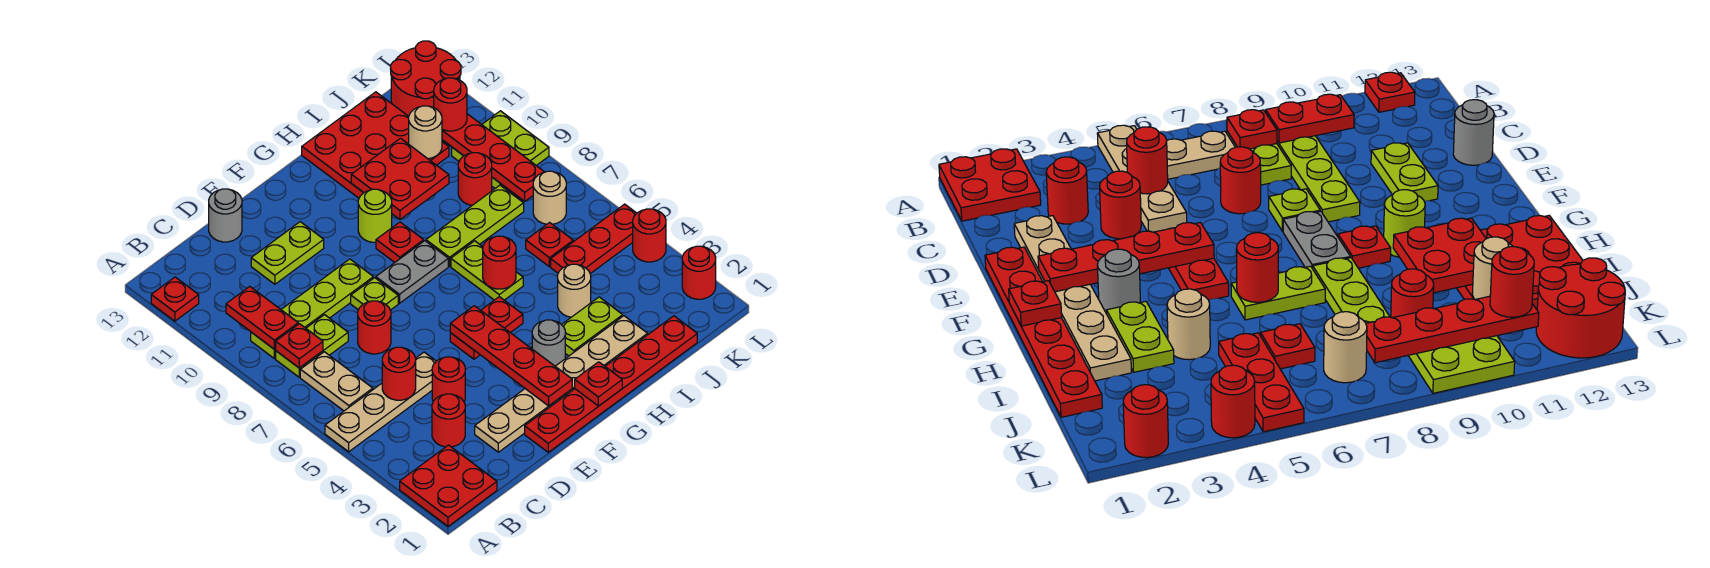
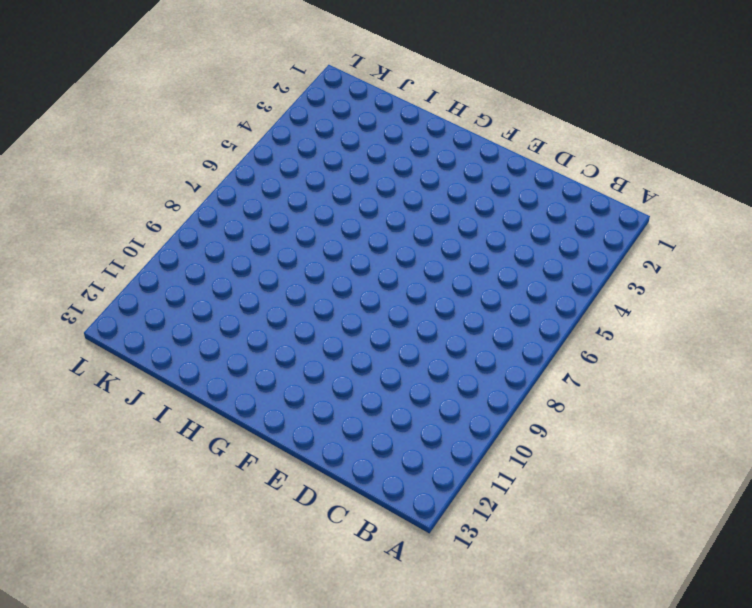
none -> red 2x2 plate [400,445,497,526]
none -> tan 1x4 plate [325,352,436,452]
none -> red 1x1 plate [151,277,199,321]
none -> tan 1x2 plate [300,352,373,411]

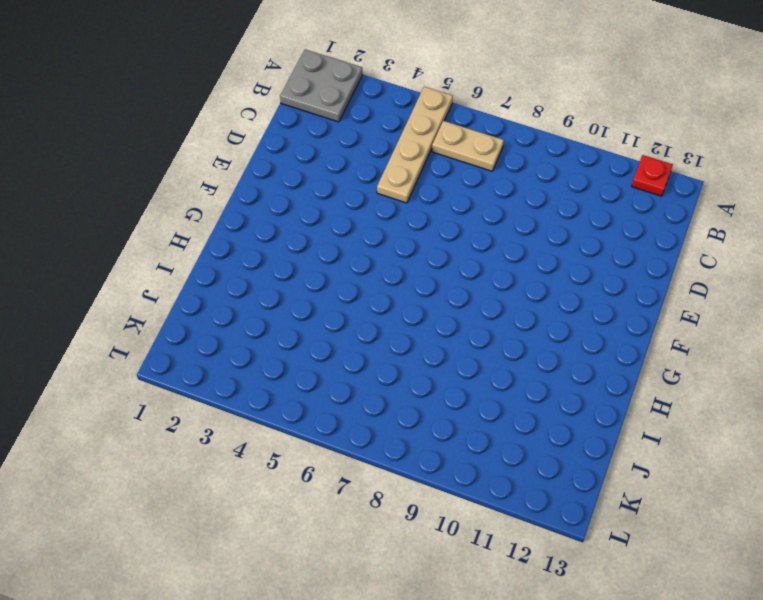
grey 2x2 plate [280,49,363,122] -> red 2x2 plate [400,445,497,526]
none -> lime 1x2 plate [276,315,348,377]
none -> lime 1x4 plate [251,259,373,359]
none -> red 1x1 round brick [432,394,465,447]
none -> tan 1x6 plate [475,316,648,452]

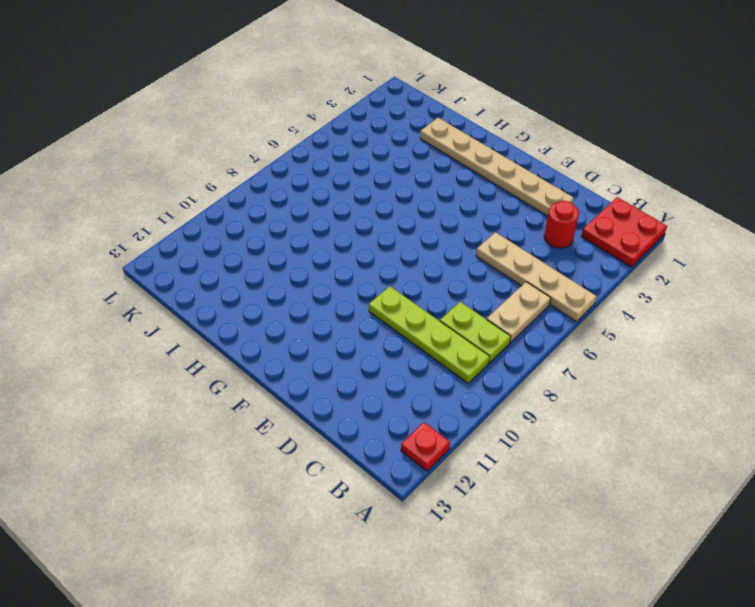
none -> red 1x1 round brick [432,357,465,402]
none -> red 1x1 round brick [358,301,391,354]
none -> lime 1x2 plate [251,222,324,284]
none -> grey 1x1 round brick [209,189,242,242]

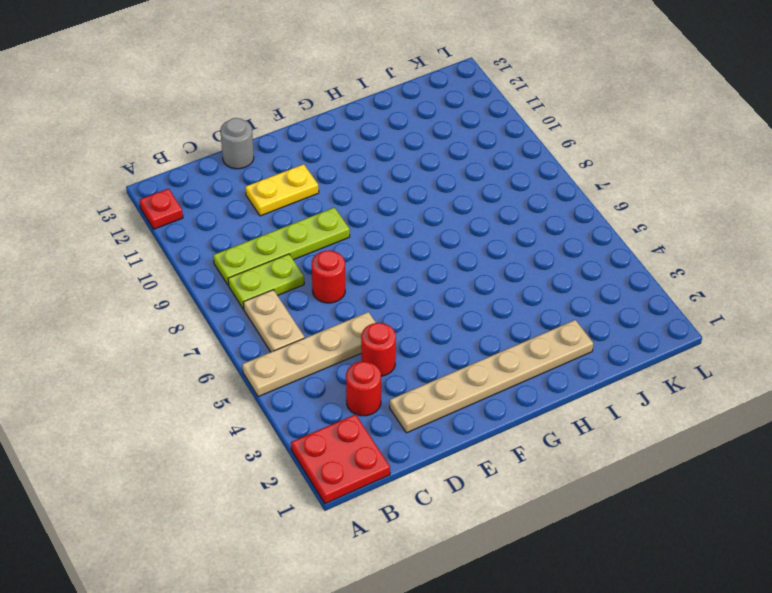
yellow 1x2 plate [246,164,319,216] -> lime 1x2 plate [251,222,324,284]
none -> red 1x6 plate [525,316,697,452]
none -> lime 1x1 plate [351,278,398,310]
none -> red 1x2 plate [450,297,523,359]
none -> grey 1x2 plate [376,241,448,303]

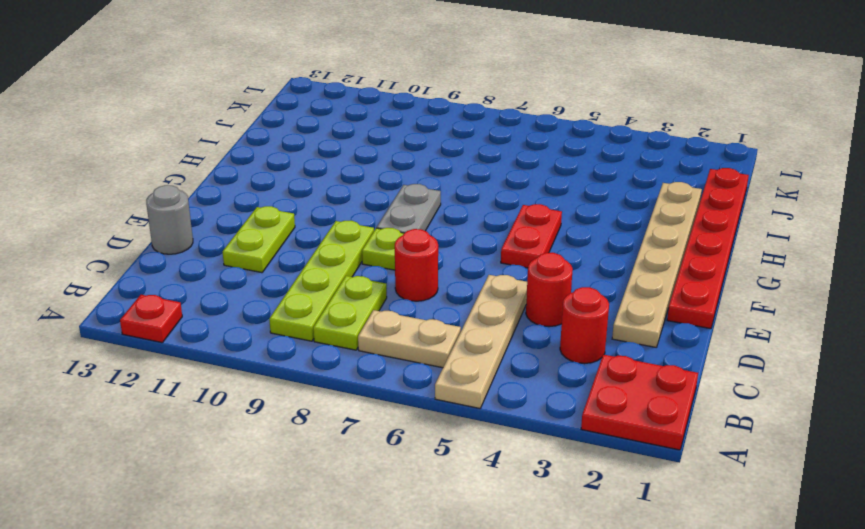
none -> grey 1x1 round brick [532,320,565,366]
none -> red 1x1 plate [376,222,424,262]
none -> lime 1x1 round brick [358,189,392,242]
none -> lime 1x2 plate [562,297,623,356]

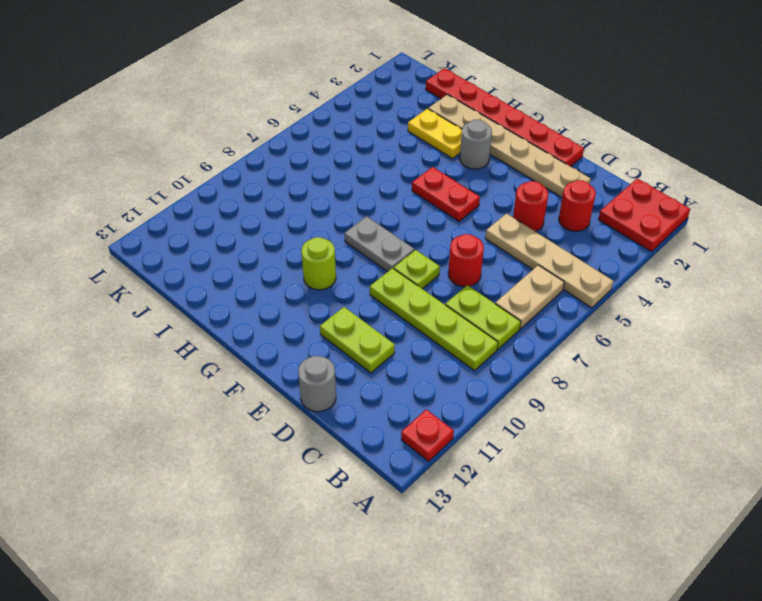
yellow 1x2 plate [408,109,462,159] -> lime 1x2 plate [562,297,623,356]
none -> red 1x1 plate [376,222,424,262]
none -> lime 1x2 plate [451,241,523,300]
none -> lime 1x3 plate [426,185,524,266]
none -> red 3x3 plate [302,92,449,198]

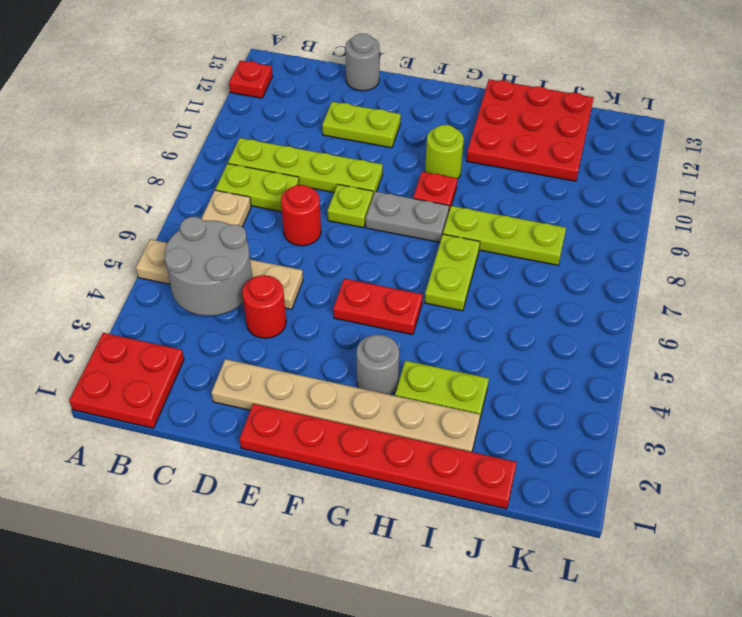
grey 2x2 round brick [165,217,252,316] -> red 1x1 round brick [382,347,416,400]
none -> red 1x1 round brick [432,394,465,447]
none -> tan 1x1 round brick [558,264,591,317]
none -> red 1x3 plate [551,204,637,274]
none -> red 1x1 plate [526,223,573,267]

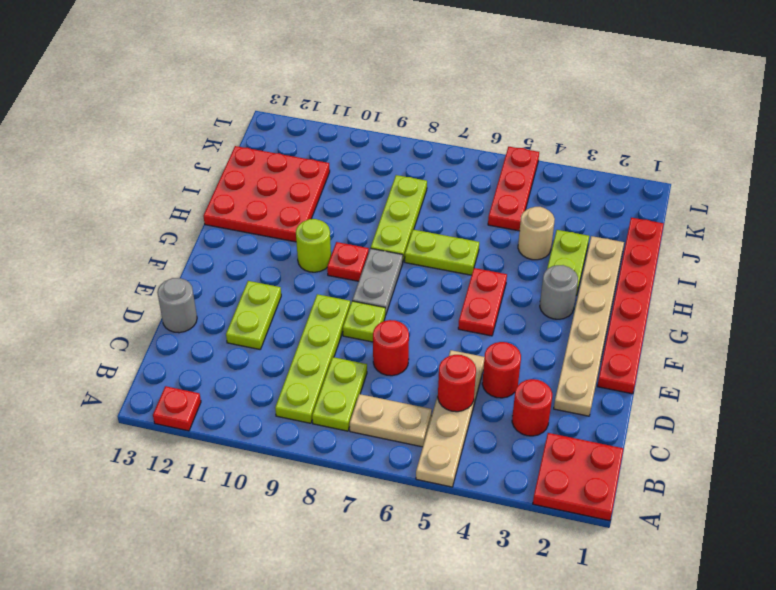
none -> red 1x1 plate [526,223,573,267]
none -> red 1x1 round brick [458,153,492,205]
none -> tan 1x1 round brick [533,171,566,224]
none -> lime 2x2 plate [452,111,549,188]

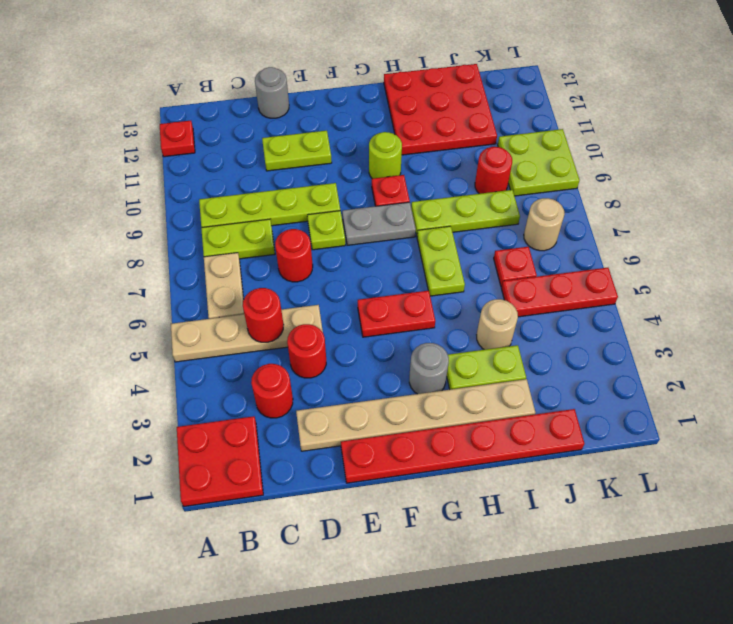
none -> red 2x2 round brick [391,41,461,116]
none -> red 1x1 round brick [682,246,716,299]
none -> red 1x1 round brick [633,209,666,262]
none -> red 1x1 plate [276,324,323,368]

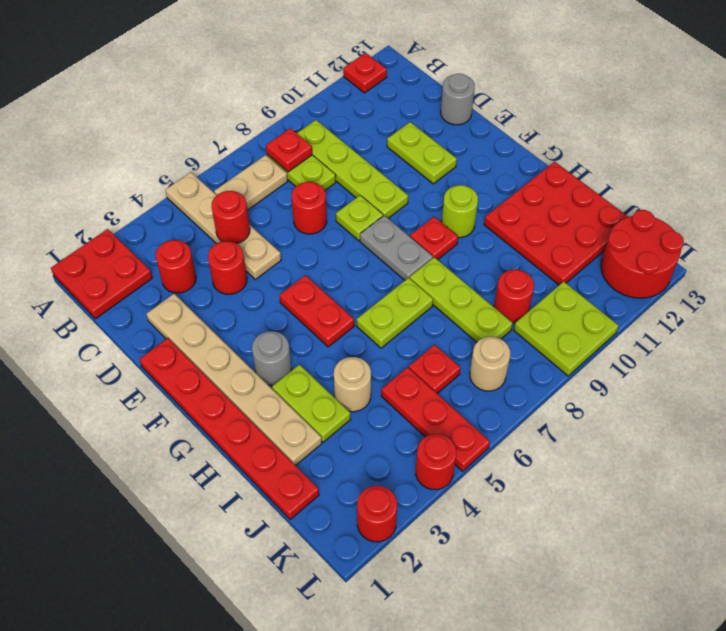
none -> red 1x2 plate [226,286,298,349]
none -> red 1x4 plate [450,306,572,406]
none -> red 1x1 plate [575,362,622,406]
none -> red 1x1 round brick [483,236,516,289]

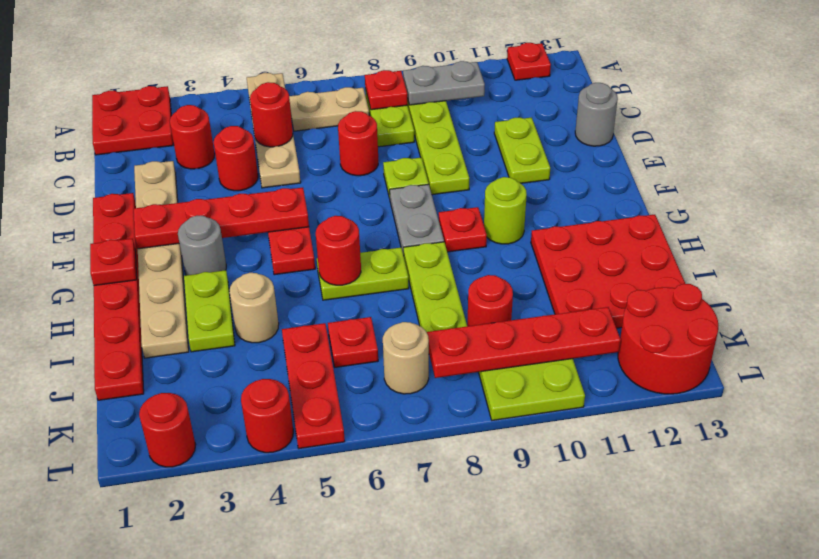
grey 1x2 plate [403,61,485,105] -> red 1x2 plate [226,286,298,349]
none -> red 2x2 plate [351,138,449,219]
none -> tan 1x1 round brick [409,106,442,159]
none -> red 1x1 round brick [434,78,467,131]

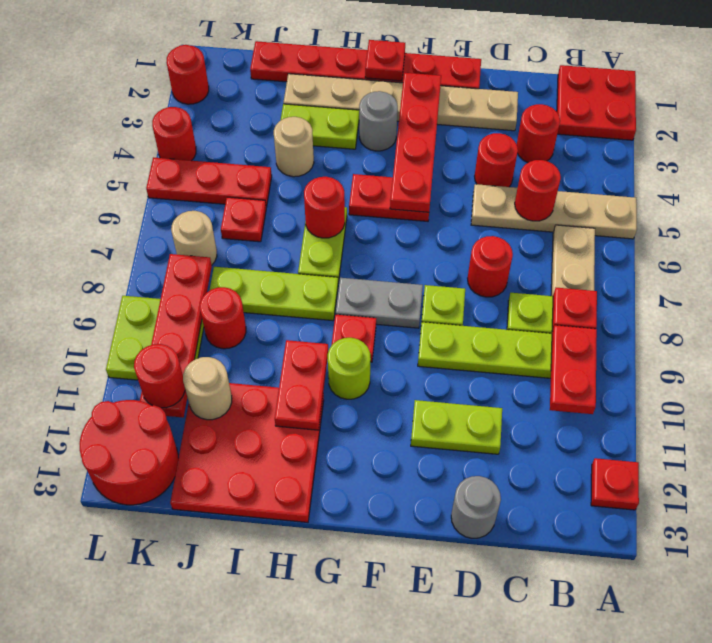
red 1x2 plate [275,340,328,430] -> red 2x2 plate [351,138,449,219]

